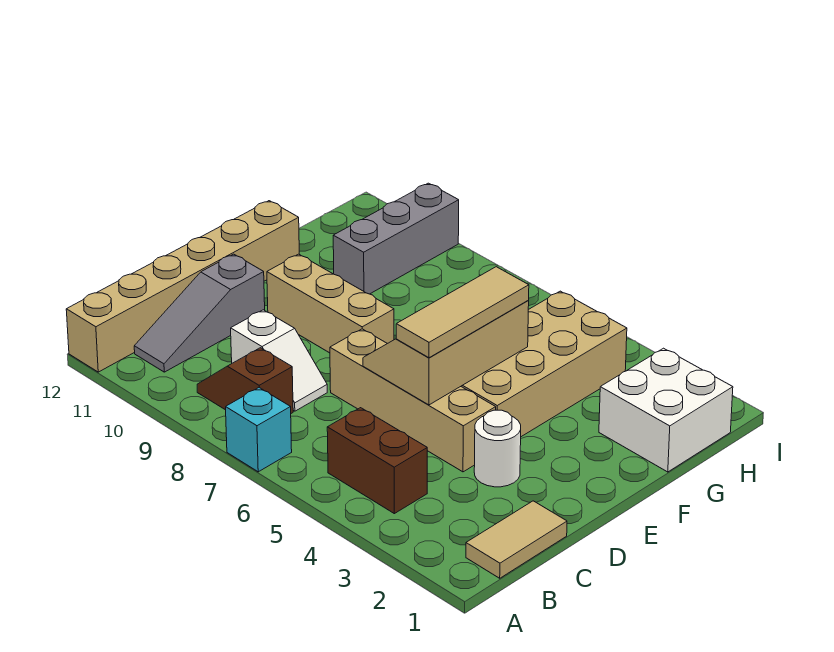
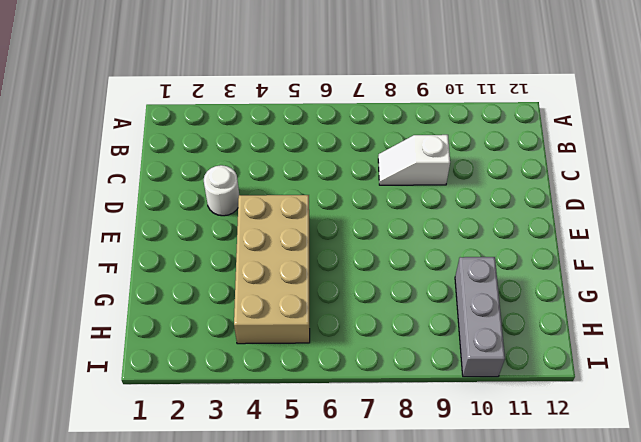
none -> cyan 1x1 brick [226,388,292,472]
none -> tan 1x6 brick [66,201,299,372]
none -> tan 1x2 tile [466,501,567,578]

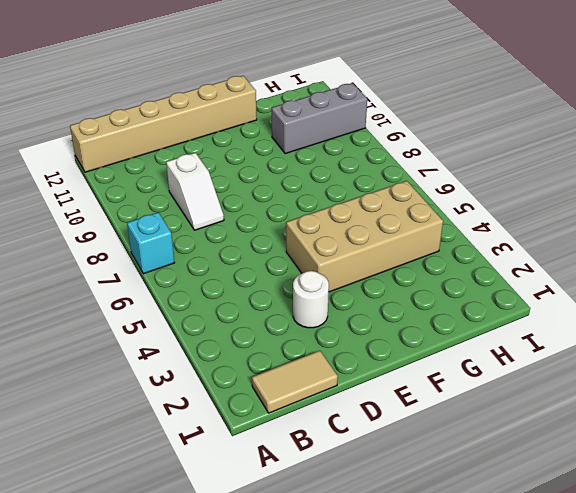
none -> brown 1x2 brick [327,408,427,514]
none -> brown 1x2 slope [197,348,293,413]
none -> grey 1x3 slope [134,254,265,372]

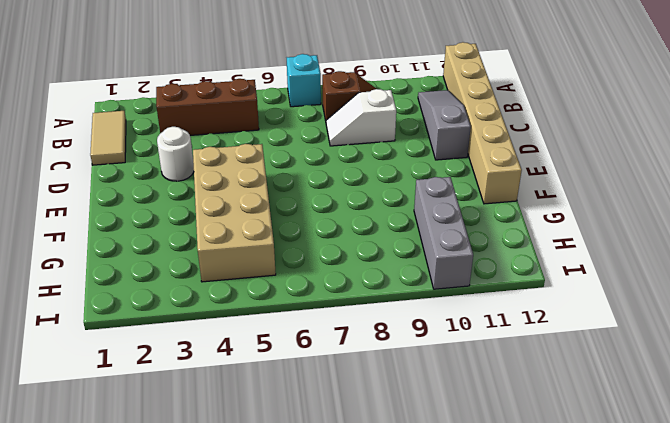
brown 1x3 brick [156,79,259,135] -> brown 1x2 brick [327,408,427,514]
none -> tan 1x4 brick [330,329,496,472]
none -> tan 1x3 brick [267,254,394,353]
none -> white 2x2 brick [599,348,733,472]

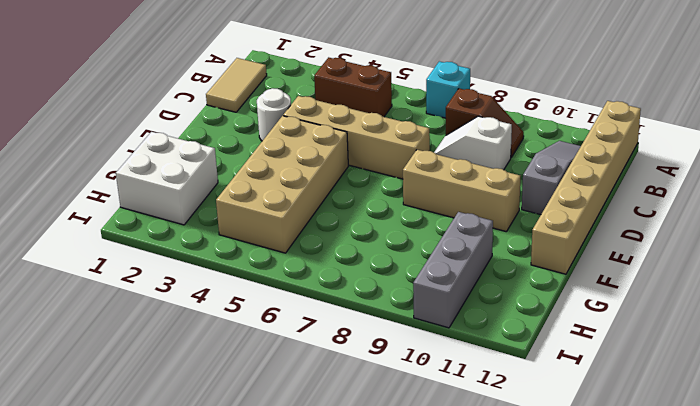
none -> tan 2x3 slope [363,301,529,405]
none -> tan 1x3 tile [396,267,529,358]

